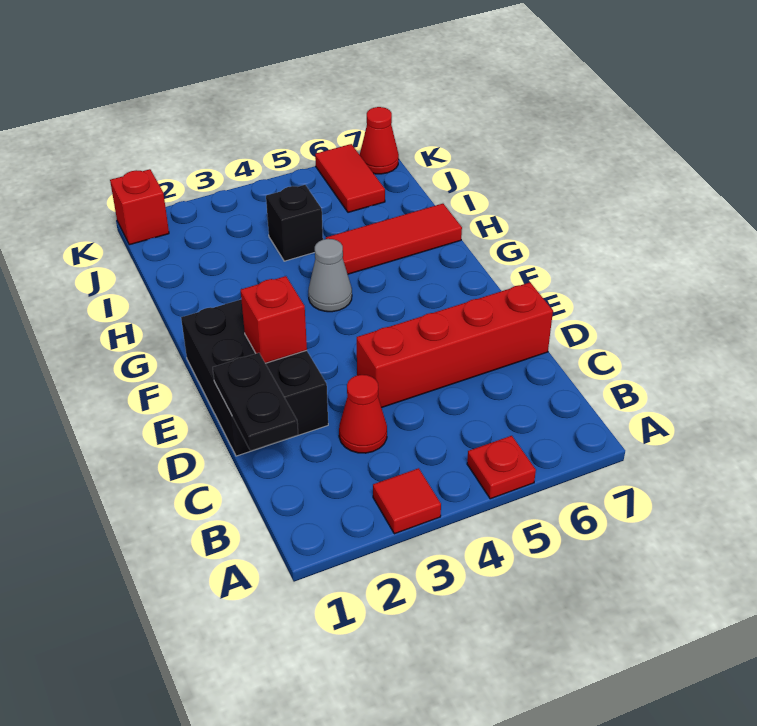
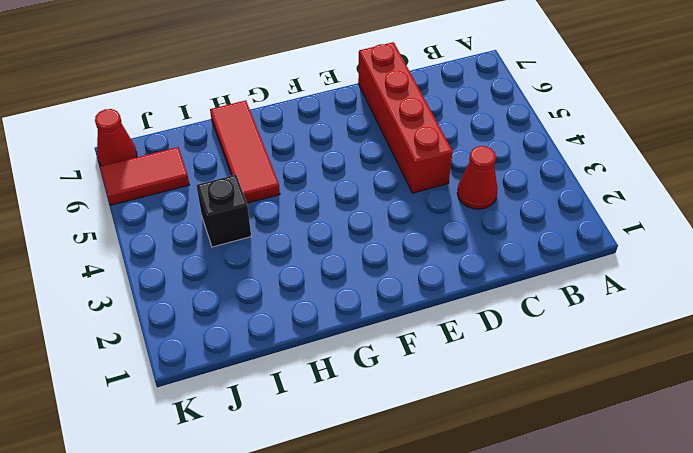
none -> red 1x1 tile [373,468,441,534]
none -> red 1x1 plate [467,436,536,499]
none -> black 2x3 brick [181,300,328,456]

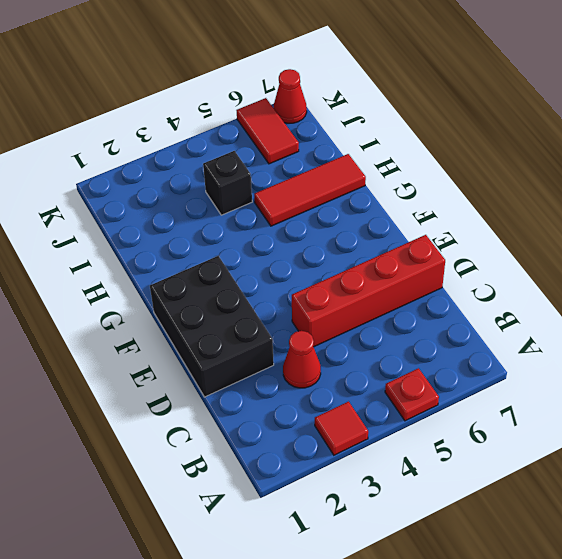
none -> grey 1x1 cone [308,239,352,312]
none -> red 1x1 brick [110,169,169,245]
none -> black 1x2 plate [213,353,298,451]

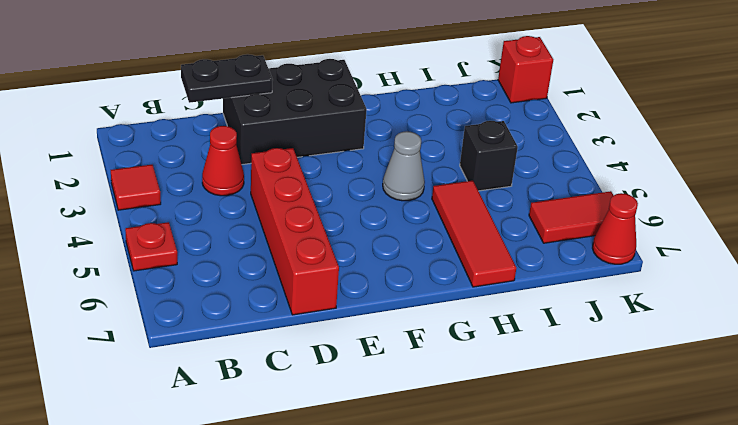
none -> red 1x1 brick [241,276,307,363]

